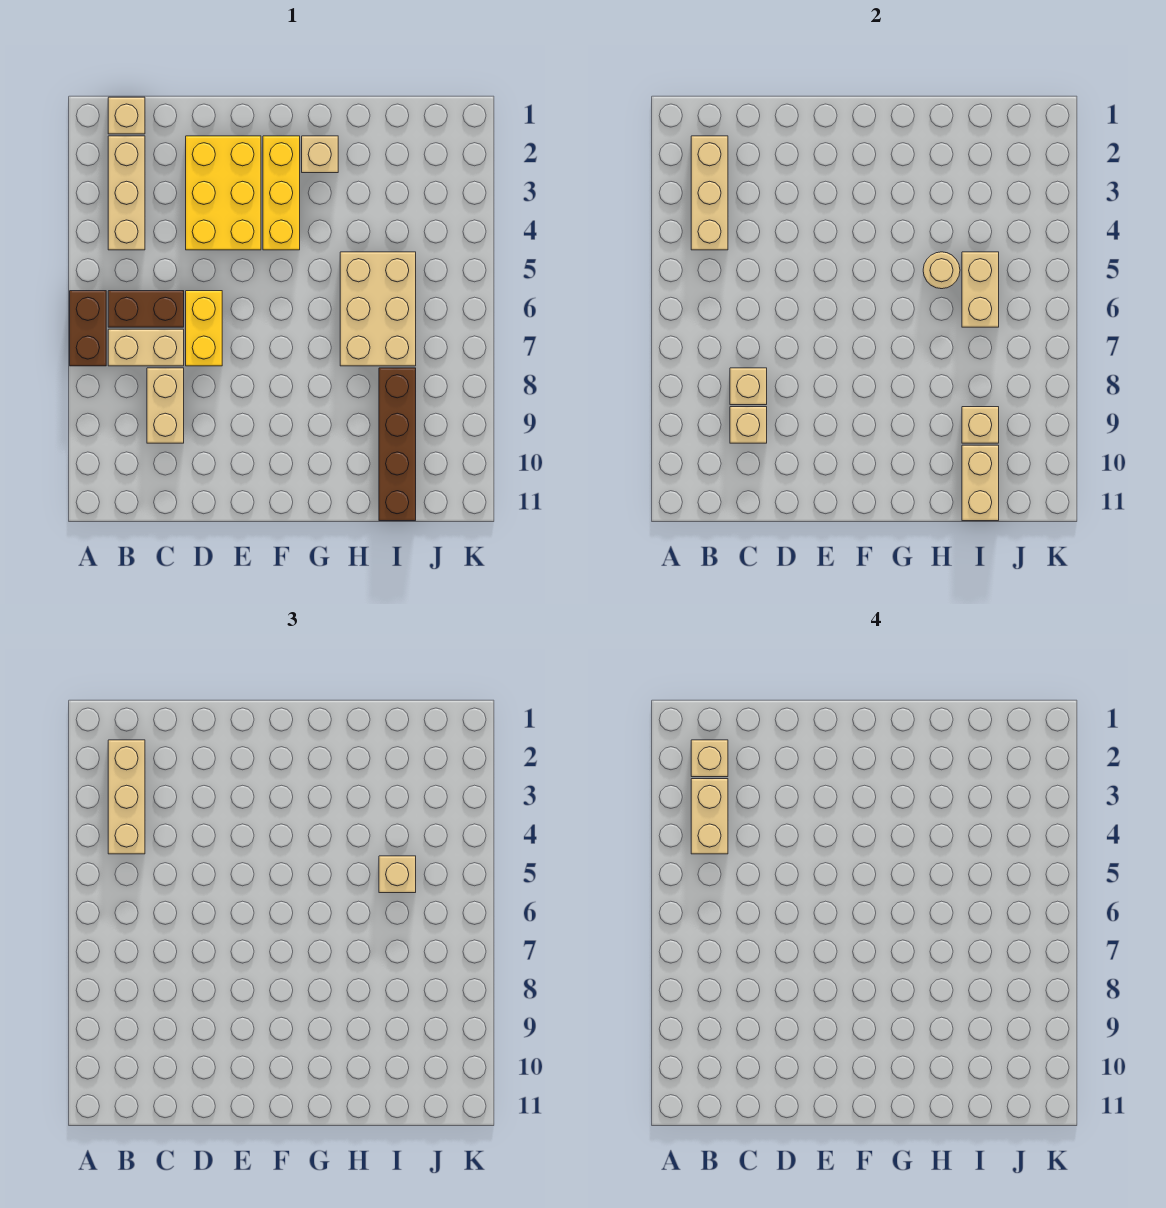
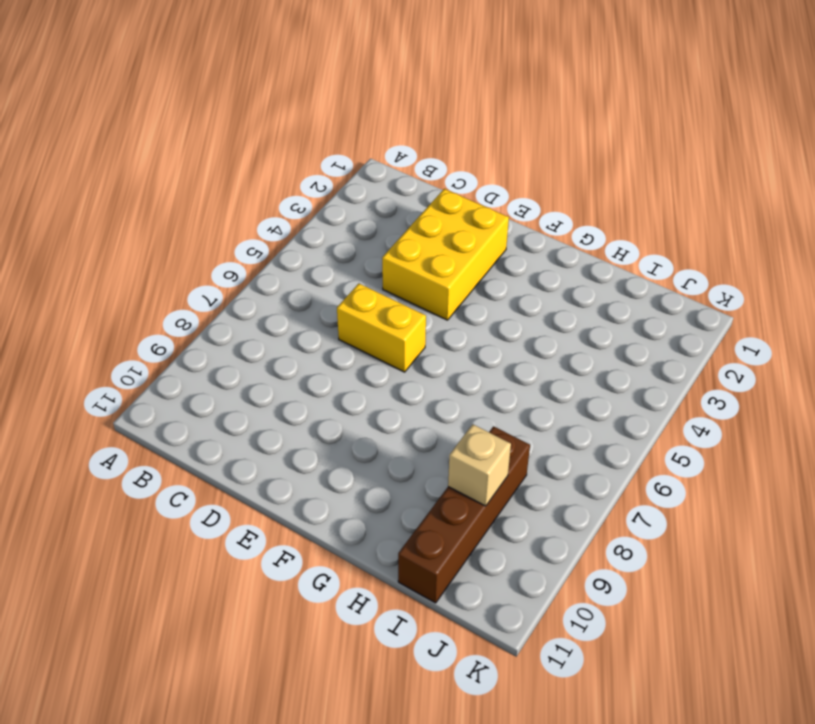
yellow 1x2 brick [337,284,426,372] -> yellow 1x2 brick turned to [186,291,222,366]
none -> brown 1x2 brick [70,291,106,366]
none -> tan 1x1 brick [108,97,145,134]
none -> tan 1x3 brick [108,136,145,250]

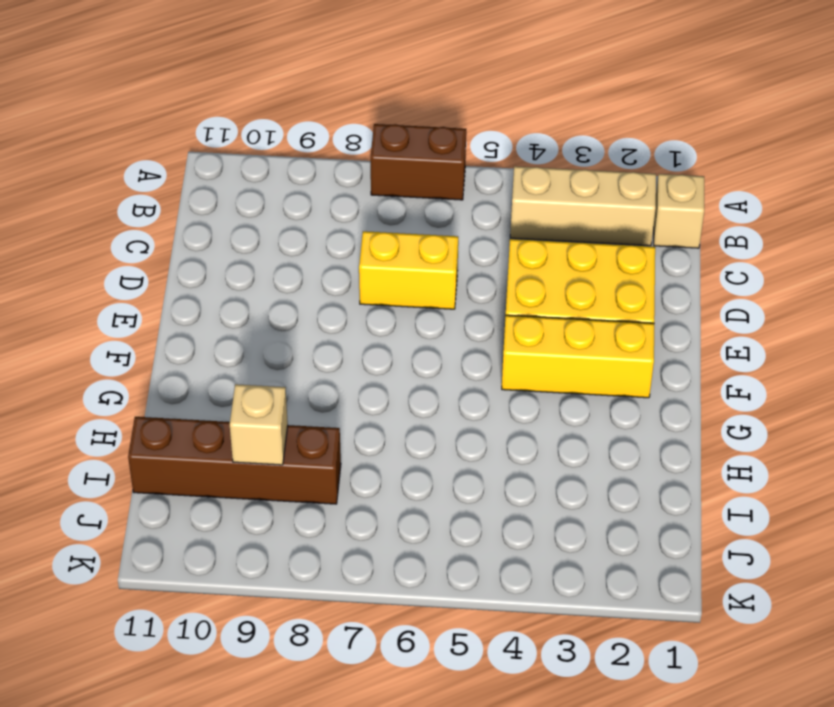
none -> brown 1x2 brick [108,291,184,327]
none -> tan 1x2 brick [108,329,184,366]
none -> tan 1x2 brick [147,368,184,443]

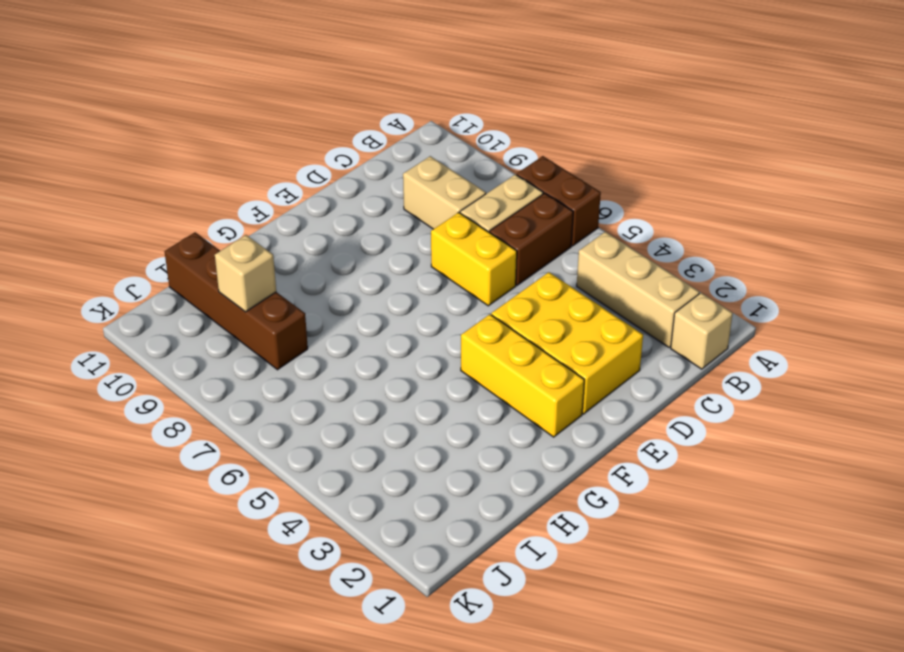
none -> tan 1x1 brick [302,136,338,173]
none -> tan 2x3 brick [340,252,416,366]
none -> tan 1x3 brick [691,136,728,250]

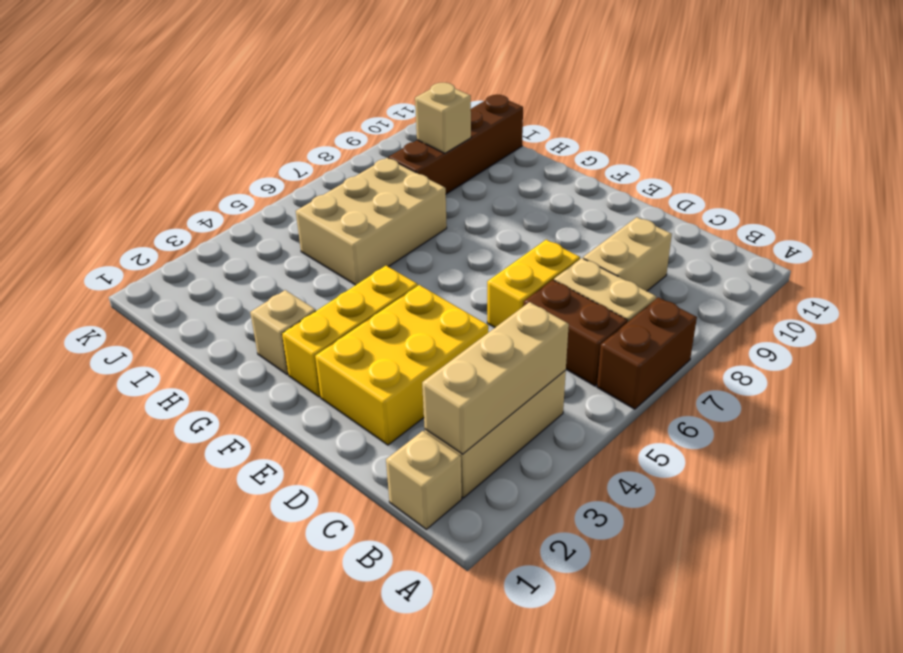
none -> tan 1x1 brick [730,368,767,405]
none -> tan 1x1 brick [730,407,767,443]
none -> tan 1x1 round brick [923,252,960,289]

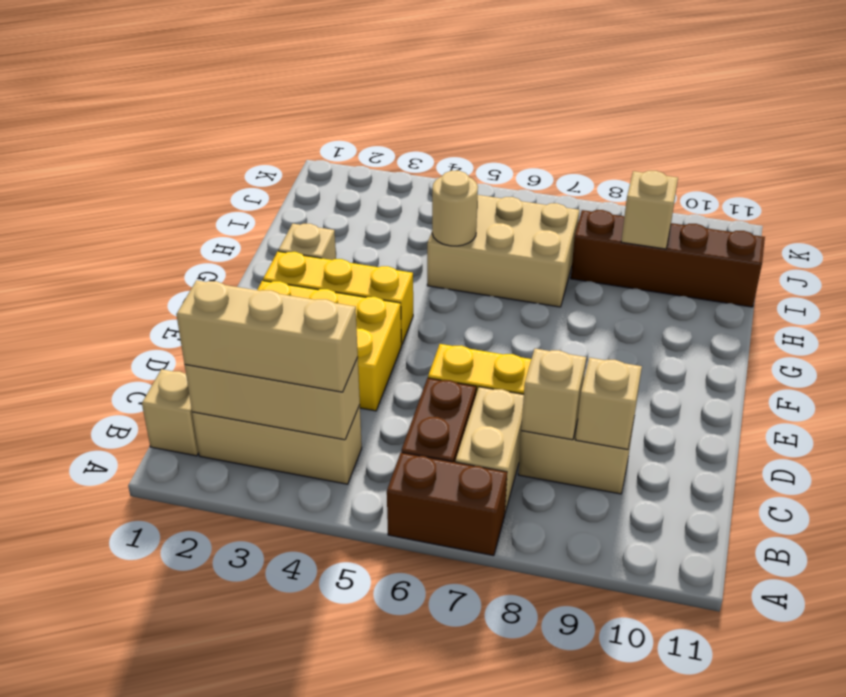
none -> tan 1x2 brick [962,252,999,327]
none -> tan 1x2 brick [962,445,999,521]
none -> tan 1x1 brick [379,856,416,893]

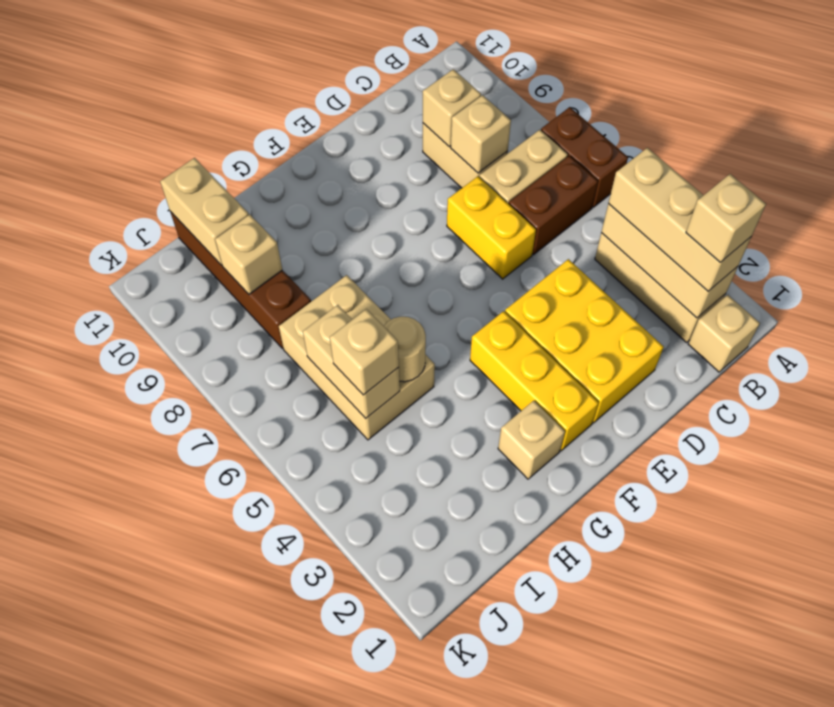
none -> tan 1x2 brick [691,779,728,854]

